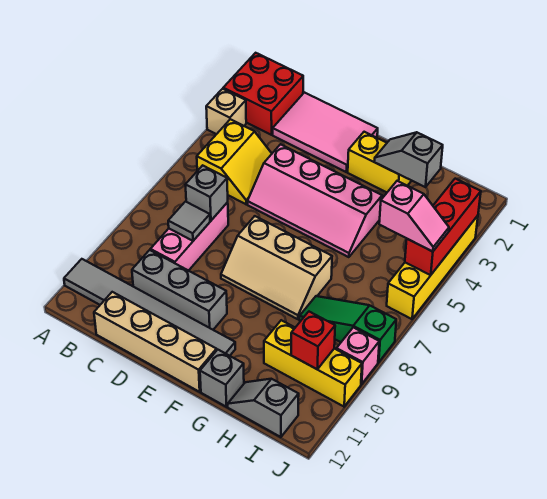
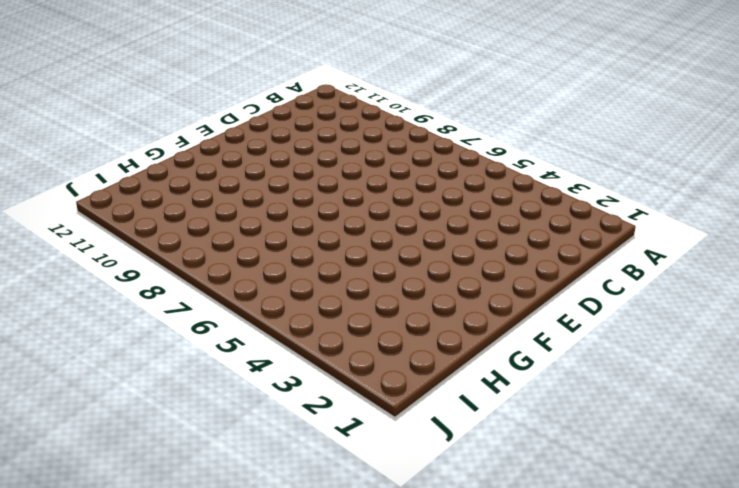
none -> red 2x2 brick [223,53,303,135]
none -> tan 1x1 brick [206,89,246,134]
none -> grey 1x6 tile [64,259,235,356]

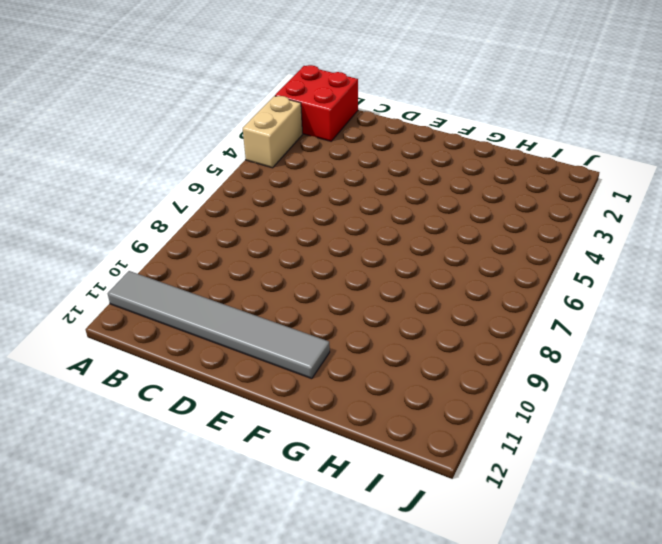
tan 1x2 brick [243,96,303,168] -> tan 1x1 brick [206,89,246,134]
none -> yellow 2x2 slope [197,119,272,204]
none -> pink 2x3 tile [273,93,378,172]
none -> pink 1x3 brick [150,202,228,271]

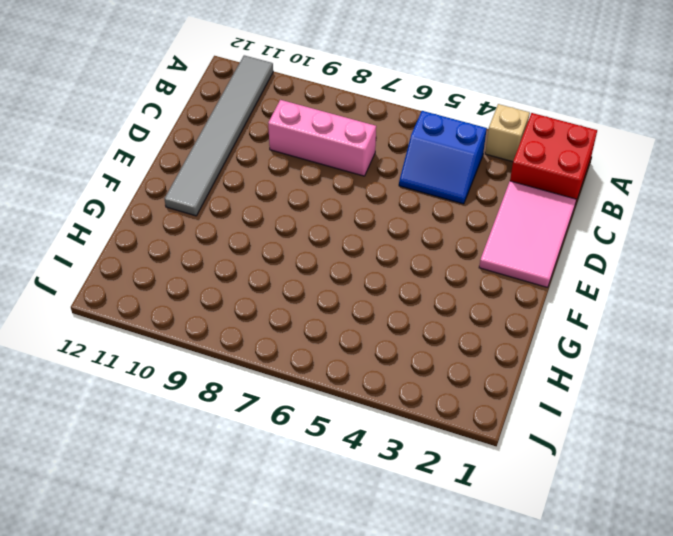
blue 2x2 slope [399,111,487,204] -> yellow 2x2 slope [197,119,272,204]
none -> grey 1x3 brick [132,250,227,330]
none -> tan 1x4 brick [94,292,217,392]
none -> pink 2x4 slope [247,144,382,257]

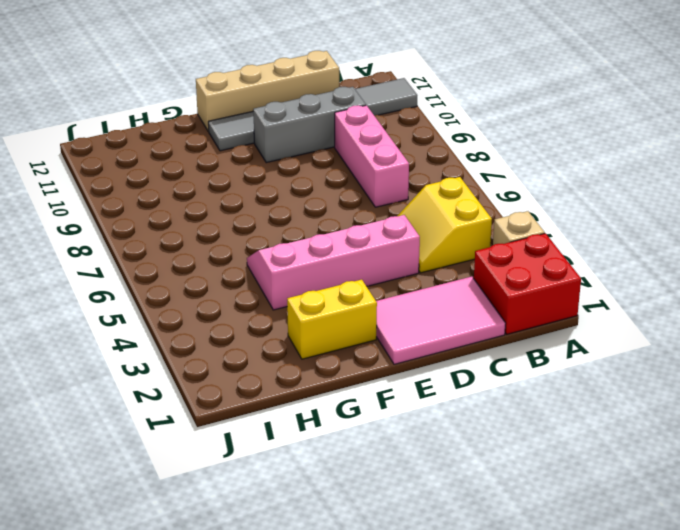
none -> tan 2x3 slope [221,216,332,319]
none -> grey 1x1 brick [200,350,244,407]
none -> green 1x3 slope [299,296,396,362]

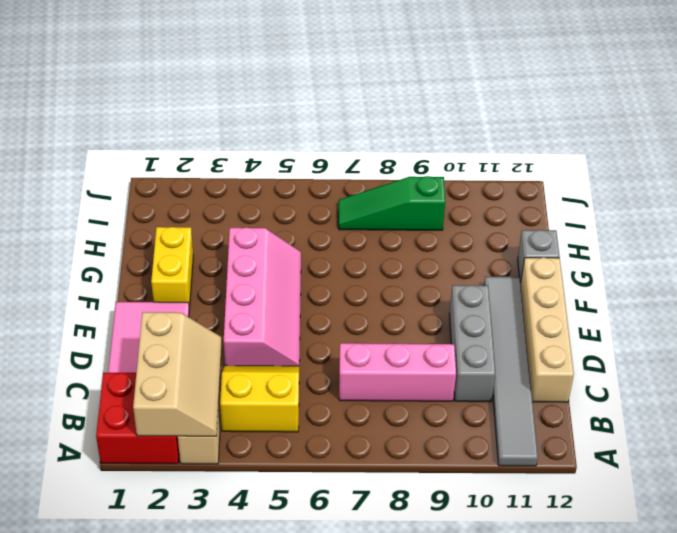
tan 2x3 slope [133,312,222,436] -> tan 2x3 slope moved to [221,216,332,319]
green 1x3 slope [338,176,445,230] -> green 1x3 slope turned to [299,296,396,362]
none -> yellow 1x3 brick [264,320,362,406]
none -> grey 1x2 slope [228,379,299,437]
none -> yellow 1x4 brick [387,216,478,319]

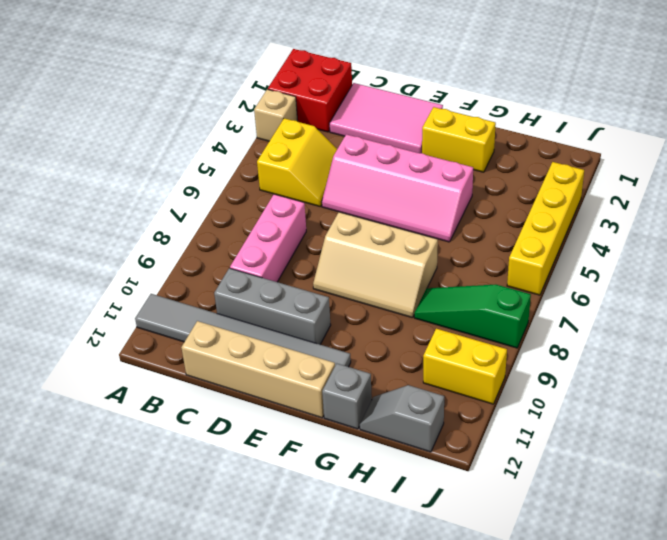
yellow 1x2 brick [423,329,507,404] -> yellow 1x3 brick [264,320,362,406]
none -> pink 1x1 brick [336,327,379,384]
none -> grey 1x1 brick [185,165,228,221]
none -> grey 1x1 tile [168,202,210,241]

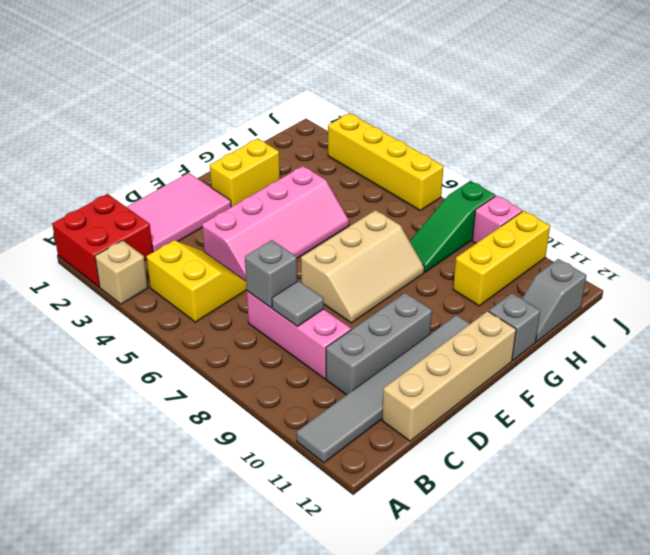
none -> grey 1x2 slope [374,132,443,187]
none -> red 1x1 brick [291,312,335,369]
none -> red 1x3 brick [405,179,481,275]

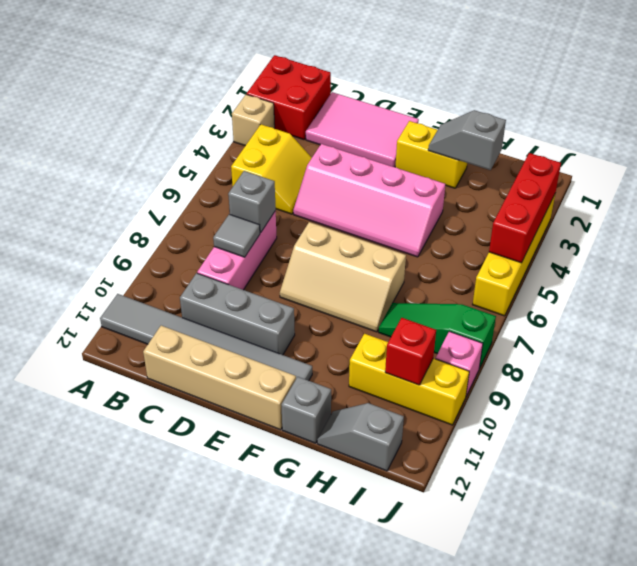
none -> pink 1x2 slope [379,181,449,252]

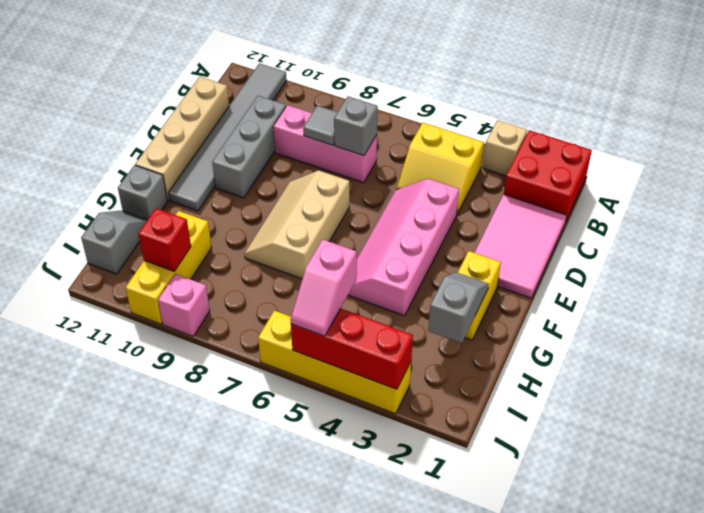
none -> green 1x3 slope [299,296,396,362]

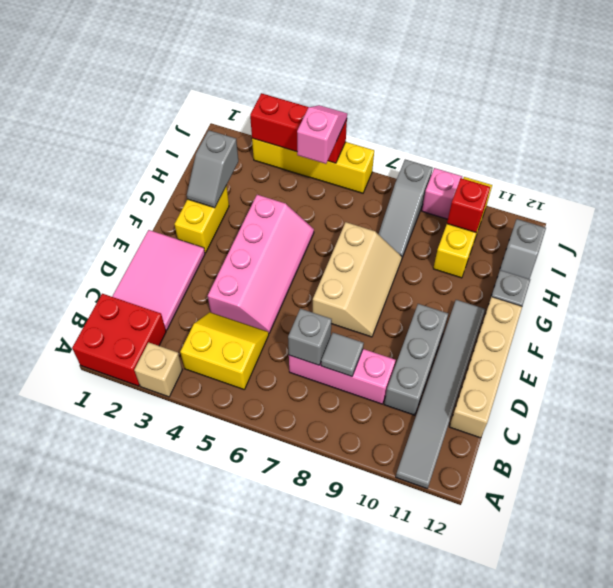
grey 1x3 slope [378,159,433,257] -> green 1x3 slope [299,296,396,362]

